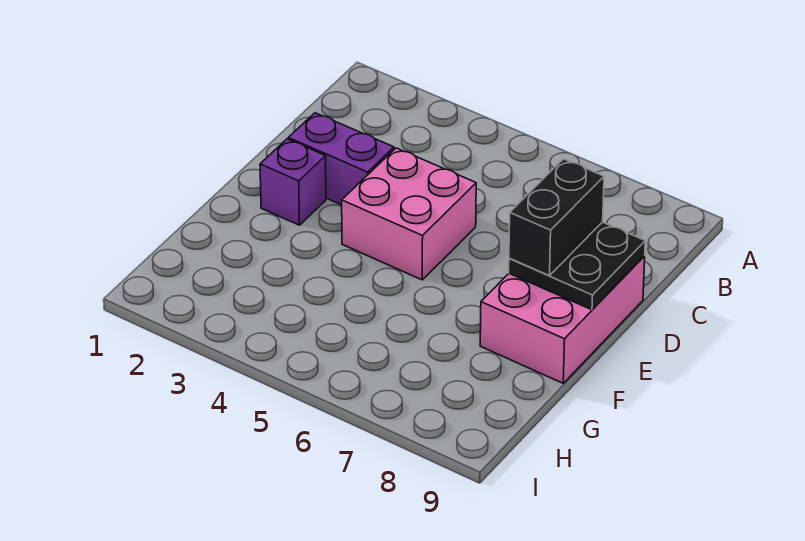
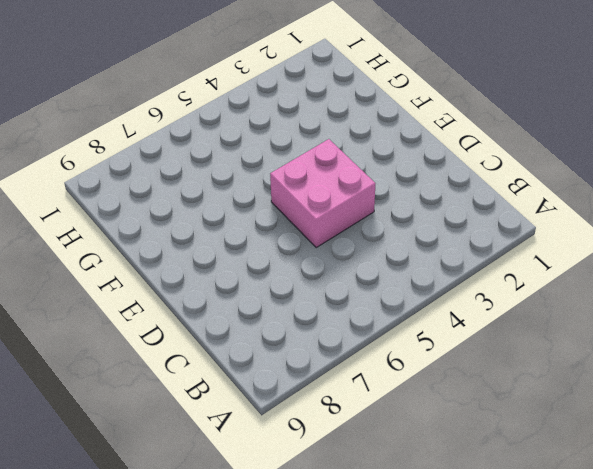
none -> purple 1x2 brick [288,113,394,205]
none -> pink 2x3 brick [480,256,645,383]

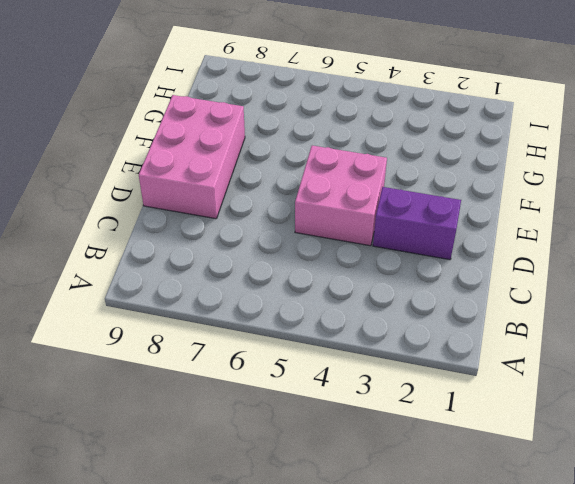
none -> purple 1x1 brick [260,139,326,225]
none -> black 2x2 plate [509,222,645,310]

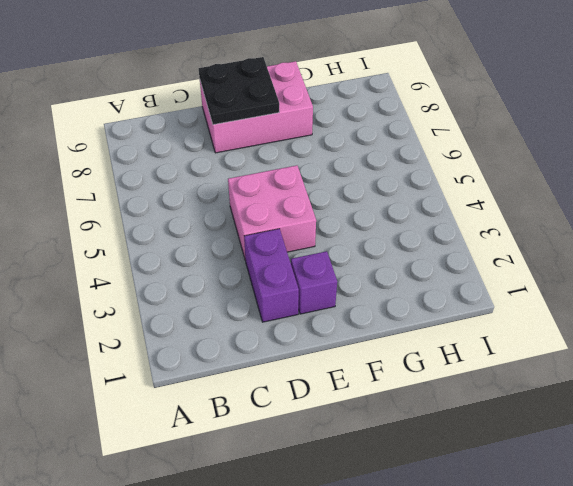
none -> black 1x2 brick [509,159,604,276]

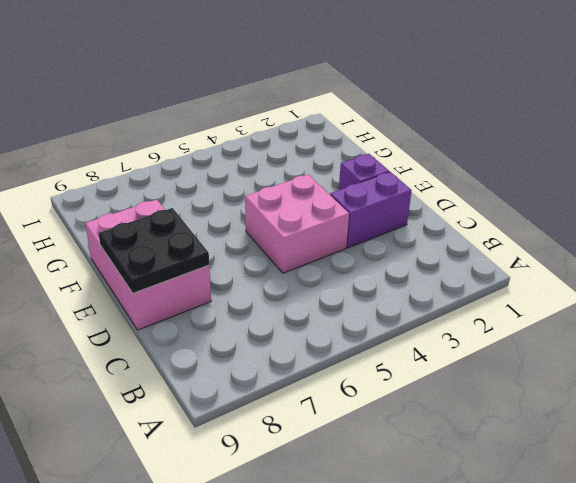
none -> black 1x2 brick [509,159,604,276]

